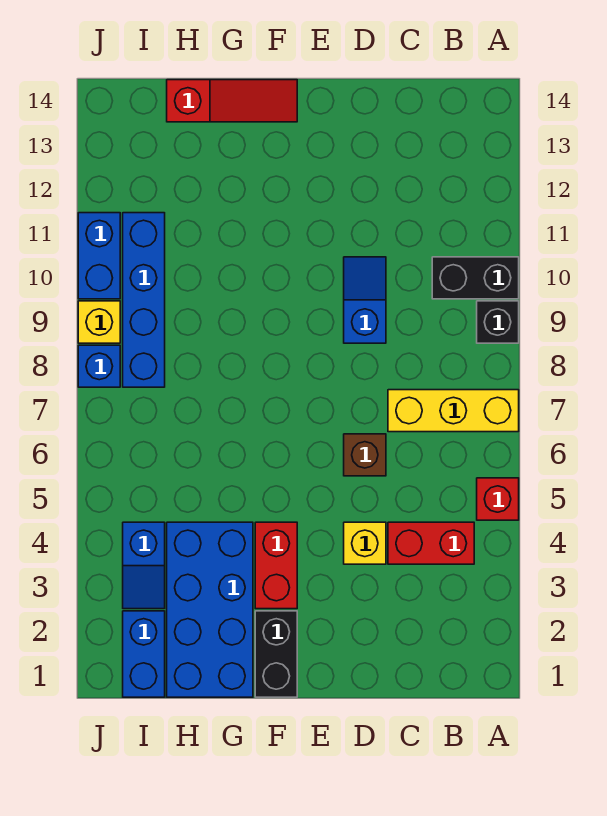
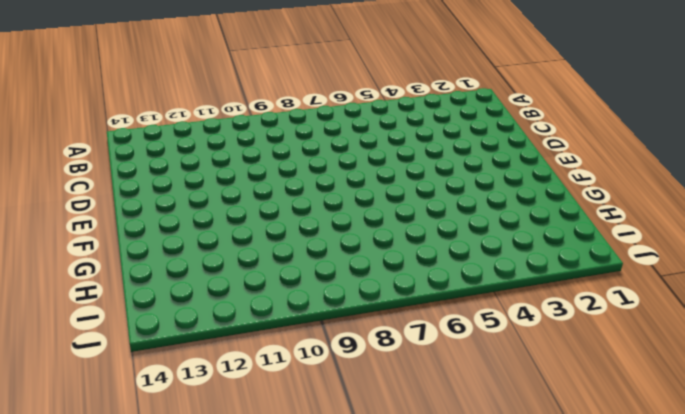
none -> red 1x1 brick [477,478,519,520]
none -> yellow 1x3 brick [388,390,519,432]
none -> black 1x1 brick [477,301,519,343]

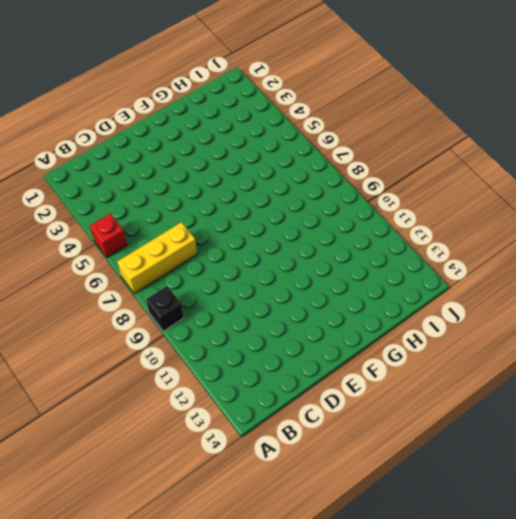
none -> black 1x2 brick [432,257,519,299]
none -> red 1x2 brick [388,522,474,564]
none -> yellow 1x1 brick [344,522,386,564]

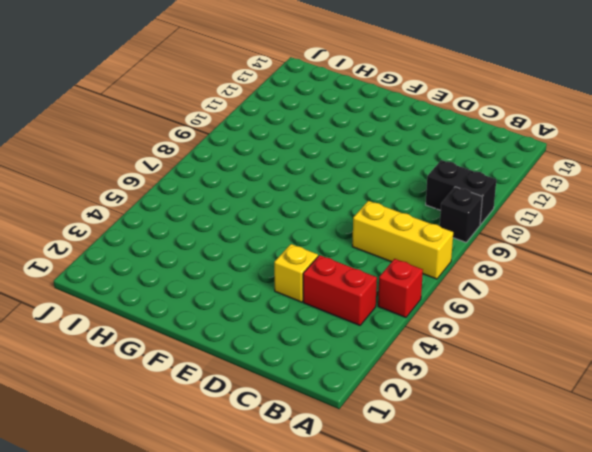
none -> brown 1x1 brick [344,434,386,476]
none -> blue 1x2 slope [344,257,386,343]
none -> black 1x2 brick [255,611,297,697]

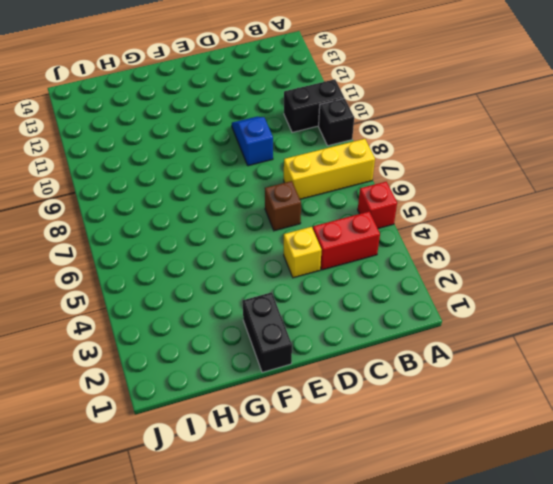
none -> red 1x2 brick [255,522,297,609]
none -> red 1x3 slope [167,80,297,122]
none -> blue 2x4 brick [167,522,253,697]

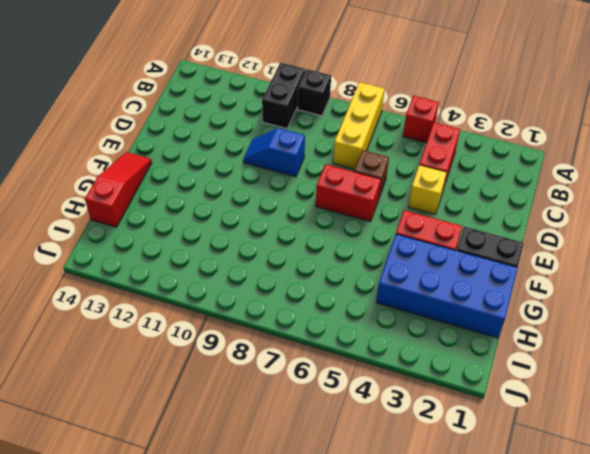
red 1x2 brick [316,164,381,222] -> none
none -> blue 1x2 brick [123,611,165,697]
none -> blue 1x2 slope [123,522,165,609]
none -> blue 1x4 brick [123,213,165,387]

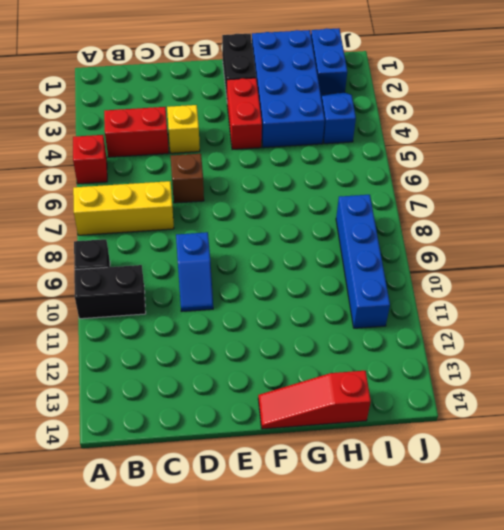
none -> blue 1x1 brick [78,345,120,387]
none -> yellow 1x1 brick [78,301,120,343]
none -> blue 1x2 brick [78,213,120,299]

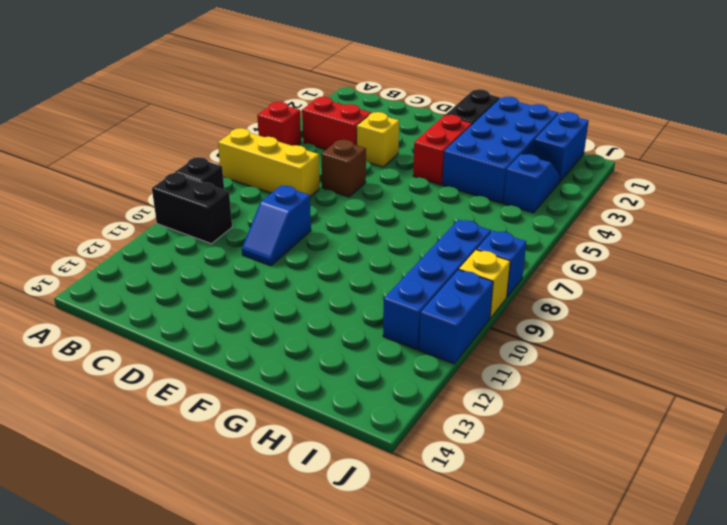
none -> red 1x3 slope [167,80,297,122]

